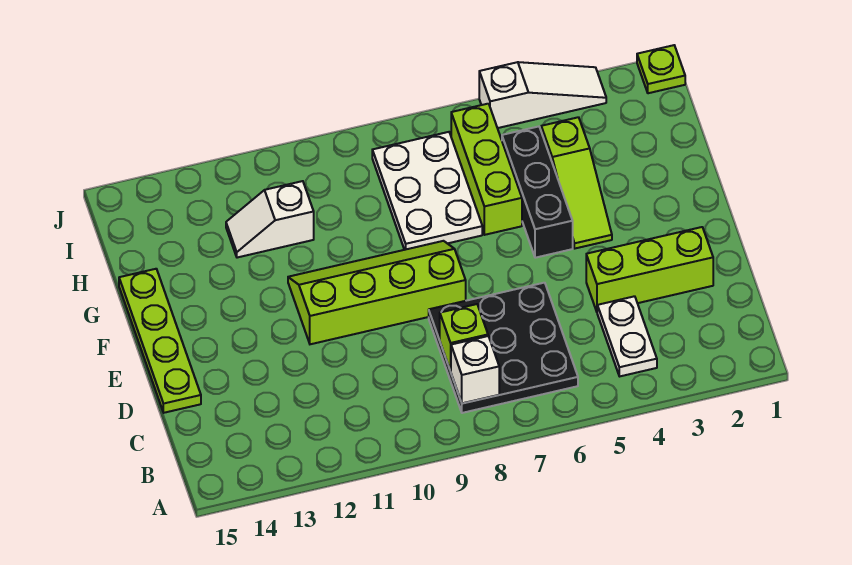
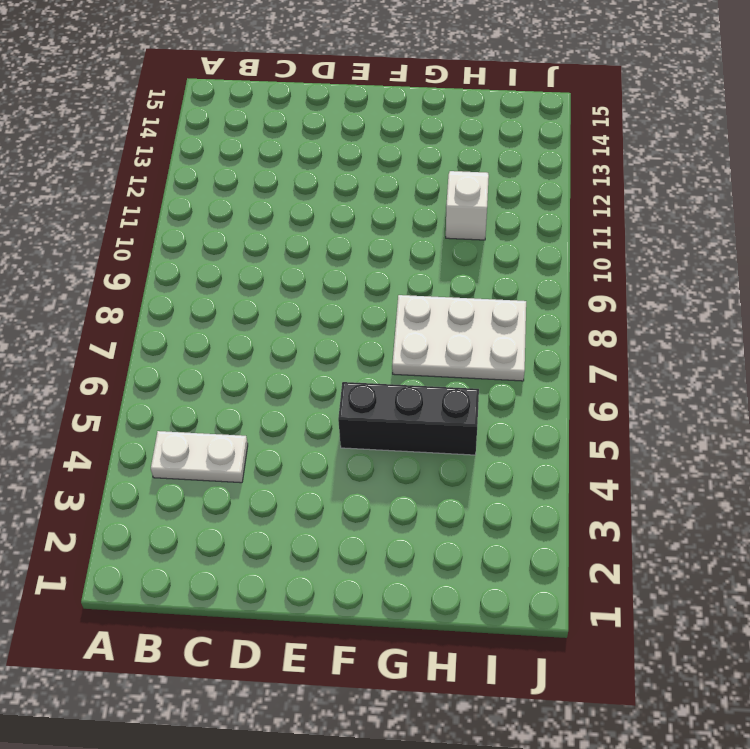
none -> black 3x3 plate [429,283,578,413]
none -> lime 1x3 brick [586,227,713,312]
none -> lime 1x4 plate [119,269,201,413]

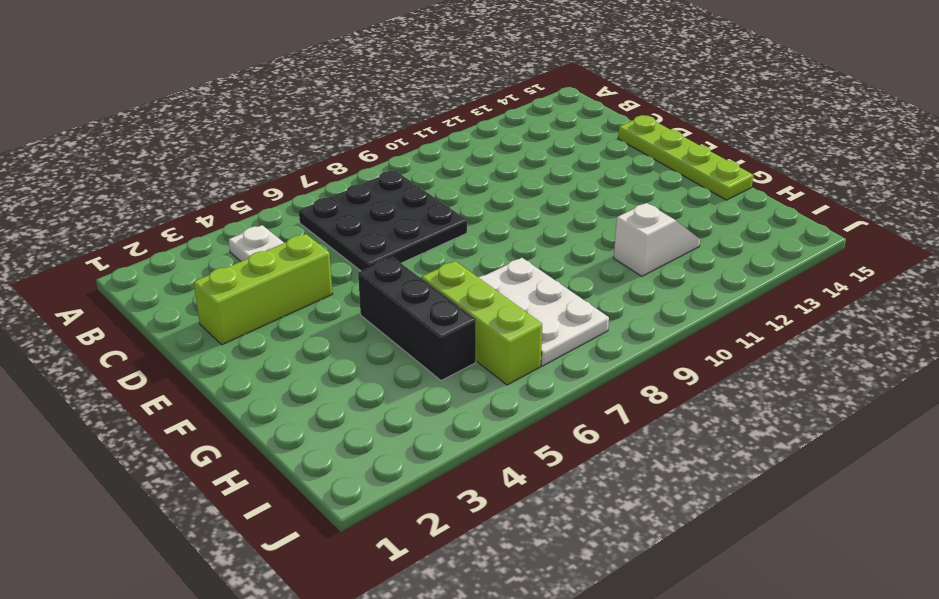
none -> lime 2x4 slope [288,241,466,344]
none -> lime 1x3 slope [541,117,612,248]
none -> lime 1x1 plate [637,45,685,93]

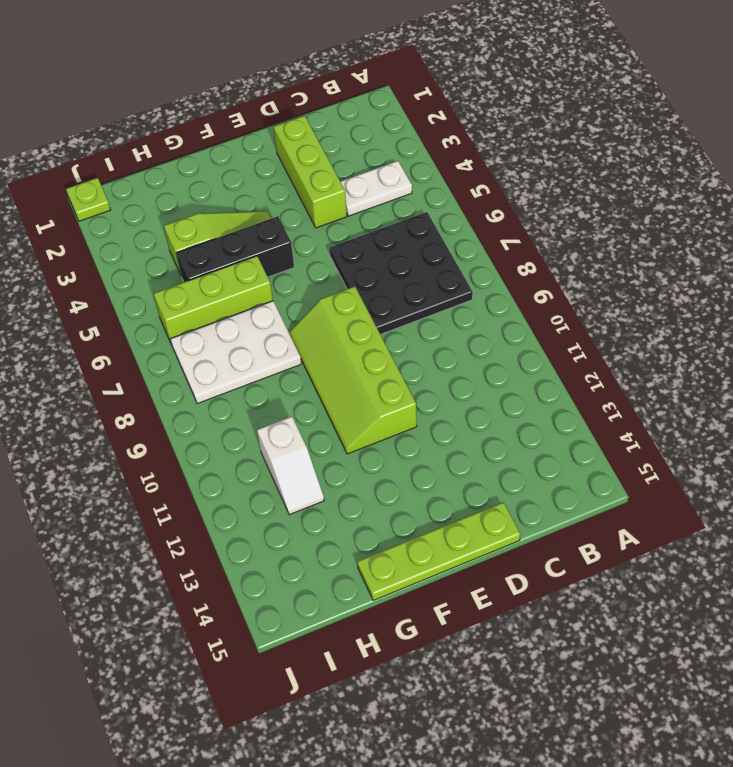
none -> white 1x3 slope [479,62,606,128]
none -> white 1x1 brick [451,336,499,403]
none -> lime 1x1 brick [440,304,488,371]

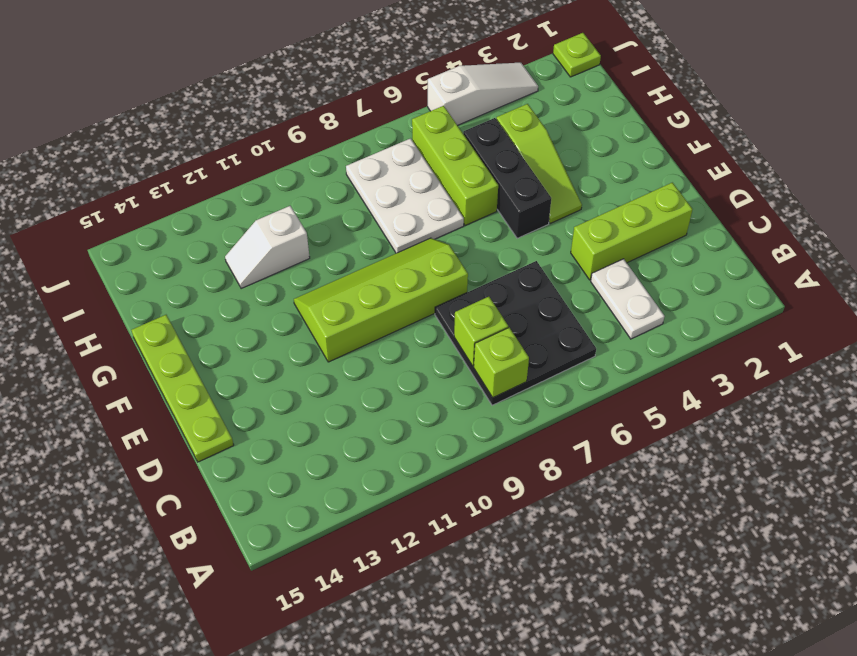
lime 1x1 brick [474,328,529,398] -> white 1x1 brick [451,336,499,403]

